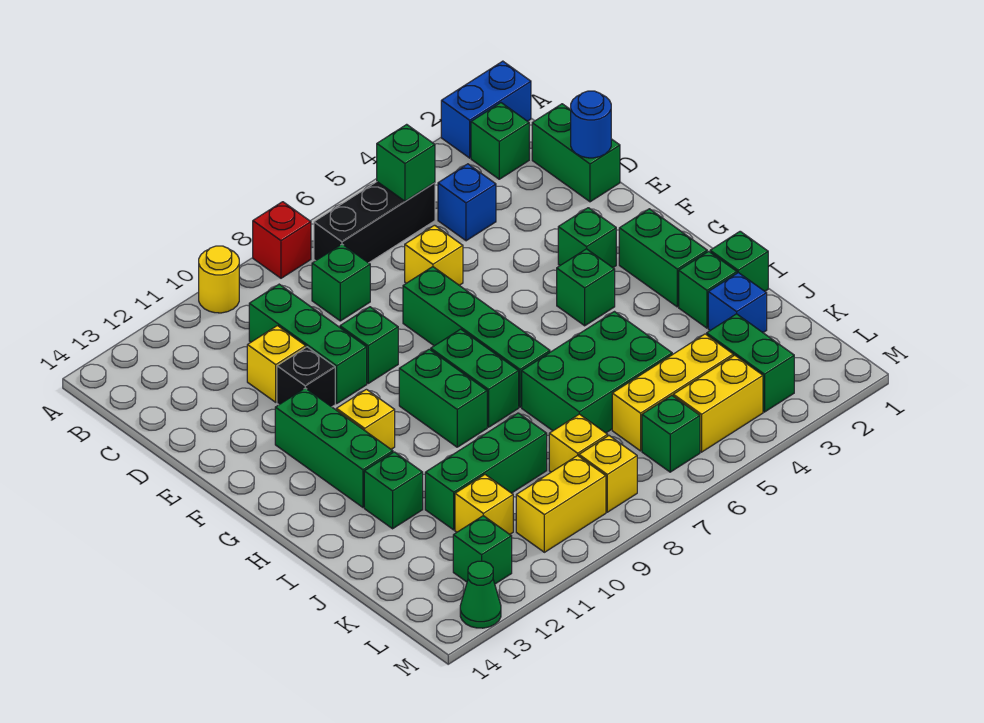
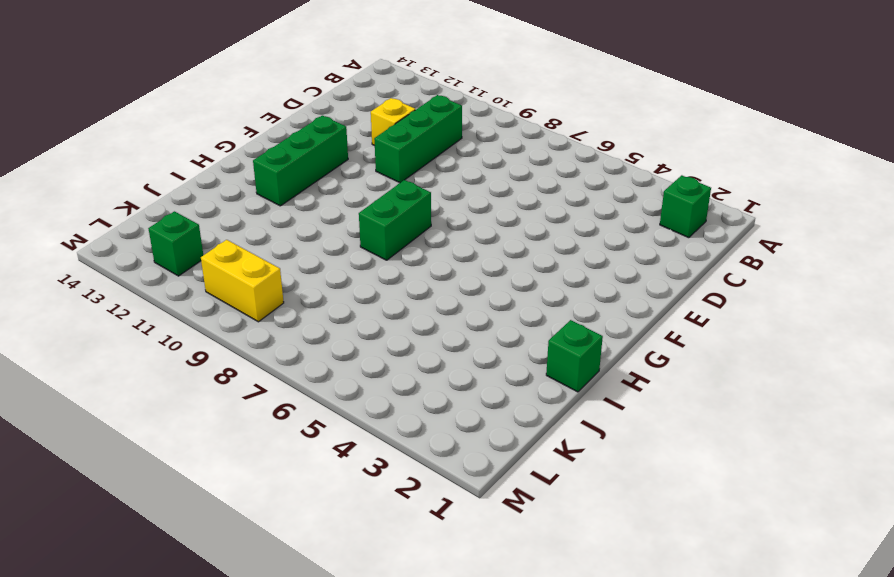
none -> blue 1x2 brick [441,61,531,158]
none -> red 1x1 brick [253,202,311,278]
none -> yellow 1x1 round brick [199,246,239,313]
none -> black 1x3 brick [314,182,435,263]

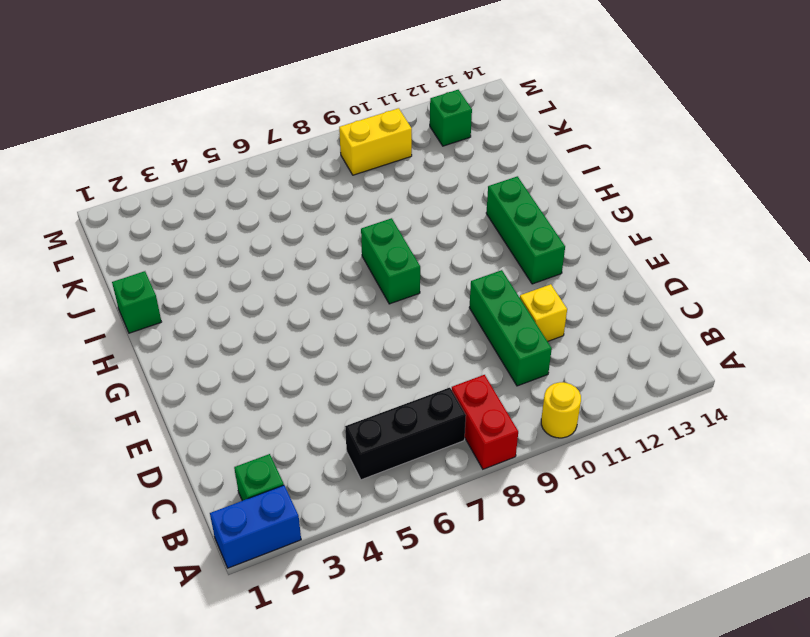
red 1x2 brick [452,375,518,469] -> red 1x1 brick [253,202,311,278]
none -> green 1x2 brick [532,104,620,202]
none -> blue 1x1 brick [438,164,496,241]
none -> green 1x1 brick [312,244,370,321]
none -> yellow 1x1 brick [405,225,463,285]

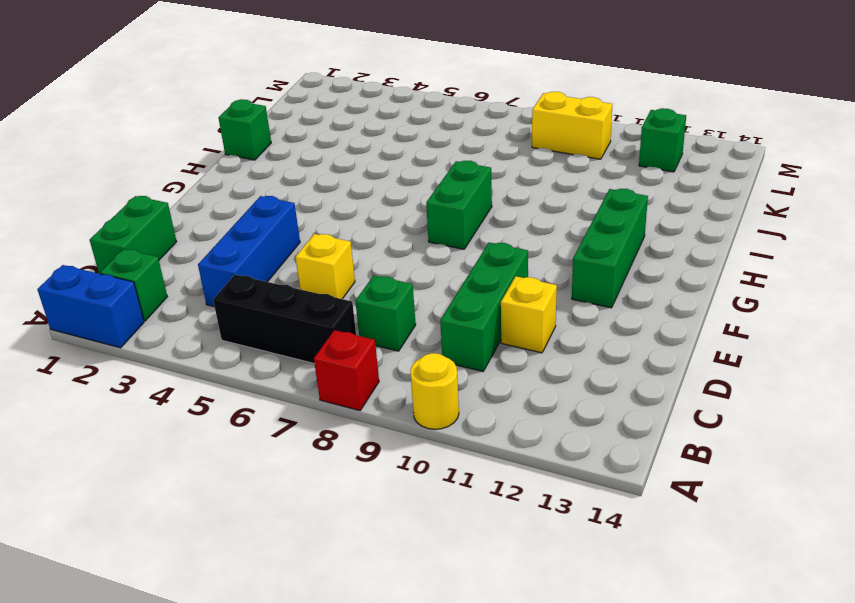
blue 1x3 brick [198,196,300,306] -> blue 1x1 brick [438,164,496,241]
none -> green 1x4 brick [403,267,550,407]
none -> green 1x1 brick [340,307,398,383]
none -> black 1x1 brick [277,347,335,407]
none -> green 1x1 brick [558,208,616,267]

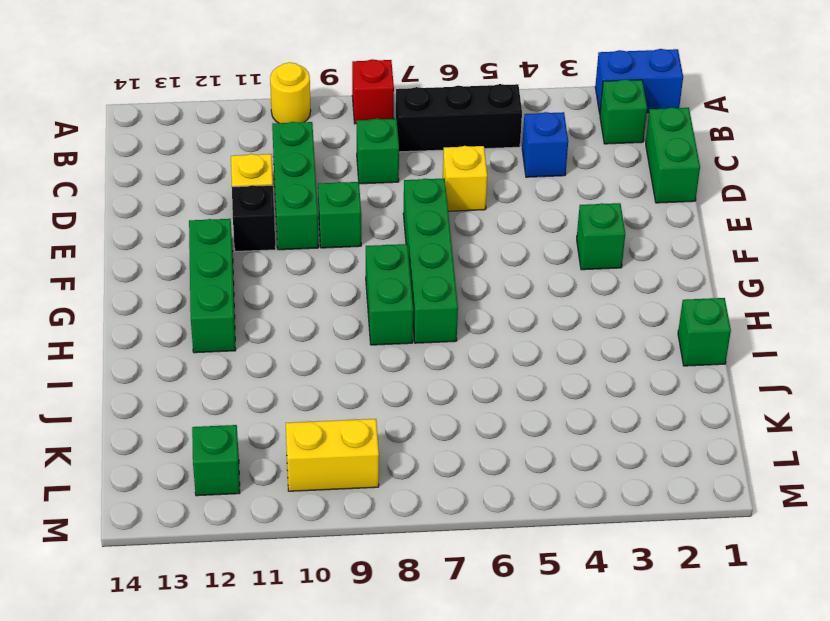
none -> green 1x2 brick [619,209,707,307]
none -> green 1x1 brick [557,249,615,326]
none -> green 1x2 brick [399,349,487,447]
none -> yellow 1x1 brick [336,389,395,449]

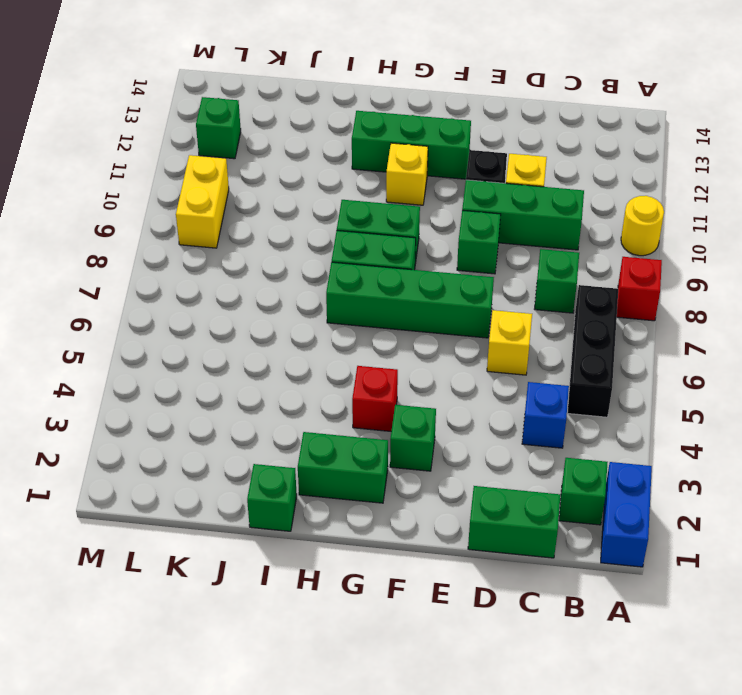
red 1x1 brick [352,366,398,431] -> green 1x1 brick [557,249,615,326]
none -> green 1x1 brick [679,251,737,328]
none -> green 2x3 brick [522,312,672,433]
none -> green 1x1 brick [364,452,423,529]
none -> blue 1x1 brick [708,273,767,332]

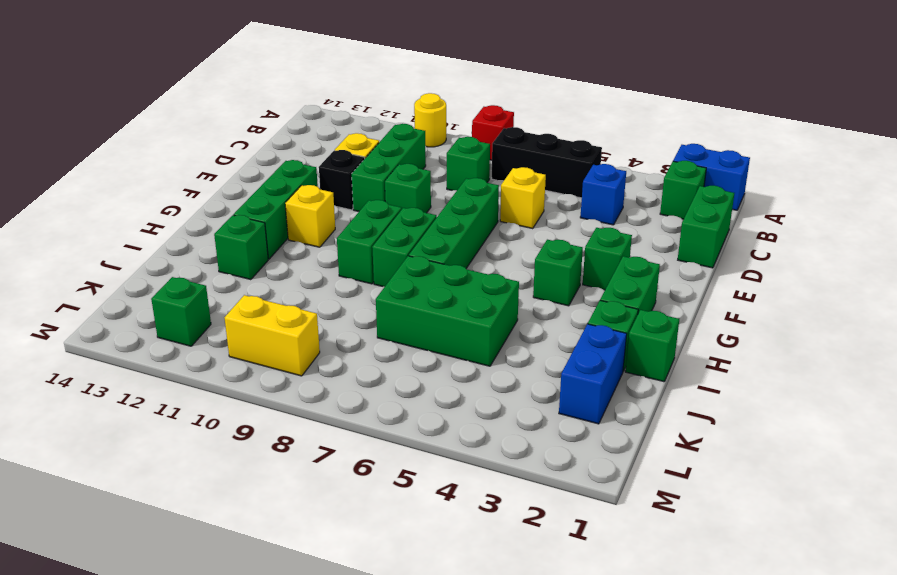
blue 1x2 brick [559,324,627,424] -> blue 1x1 brick [708,273,767,332]
none -> green 1x3 brick [425,413,547,530]
none -> green 1x2 brick [707,314,794,412]
none -> yellow 1x3 brick [612,334,733,451]
none -> yellow 1x1 brick [549,414,608,472]

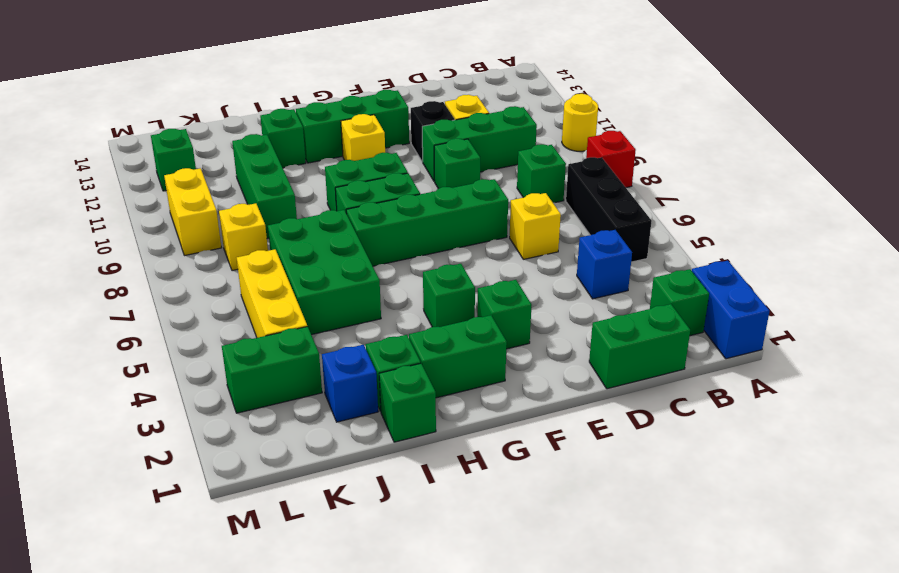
none -> yellow 1x1 brick [455,475,513,534]
none -> yellow 1x2 brick [673,355,763,452]
none -> green 1x1 brick [642,395,700,472]
none -> yellow 1x1 brick [579,436,637,512]

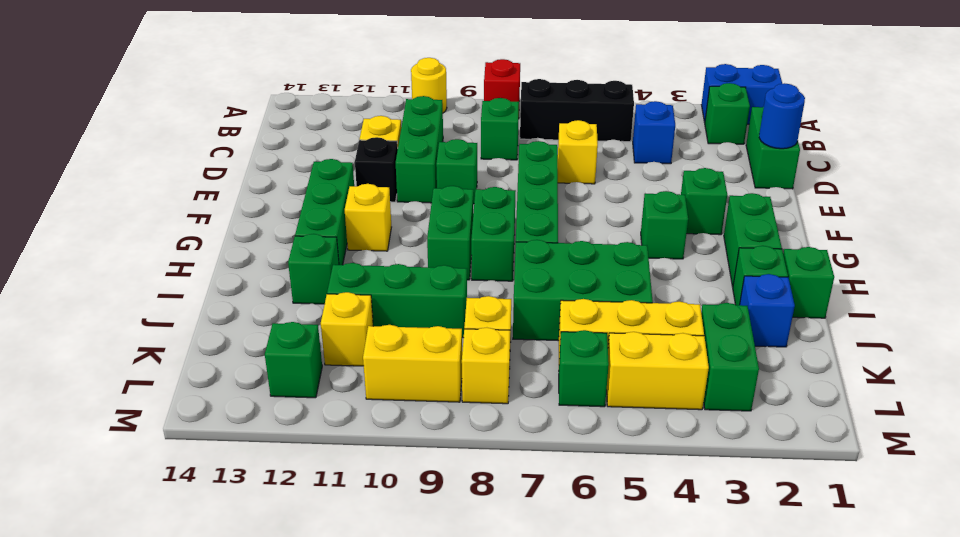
none -> green 1x1 cone [460,561,501,628]
none -> green 1x1 brick [377,124,435,201]

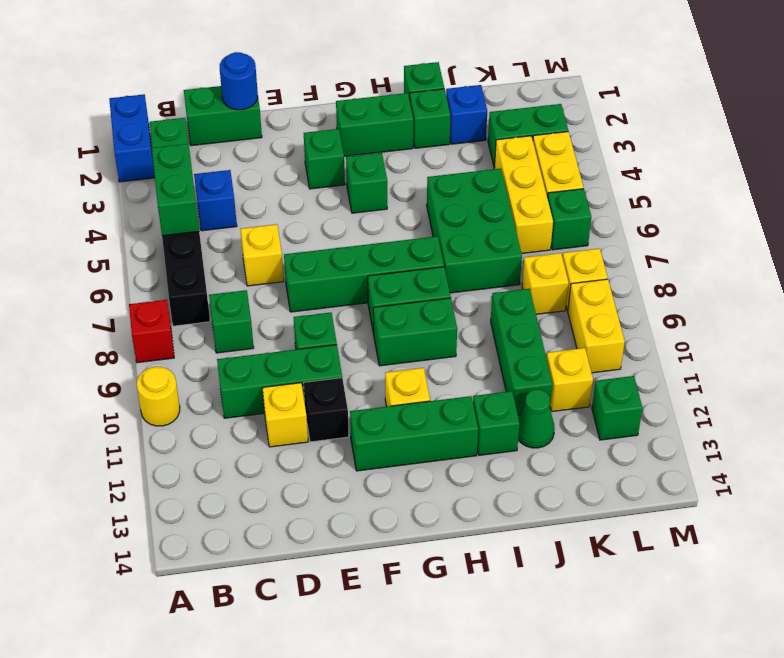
green 1x2 brick [152,144,199,236] -> green 1x1 brick [377,124,435,201]
green 1x1 cone [518,389,555,448] -> green 1x1 cone moved to [460,561,501,628]

